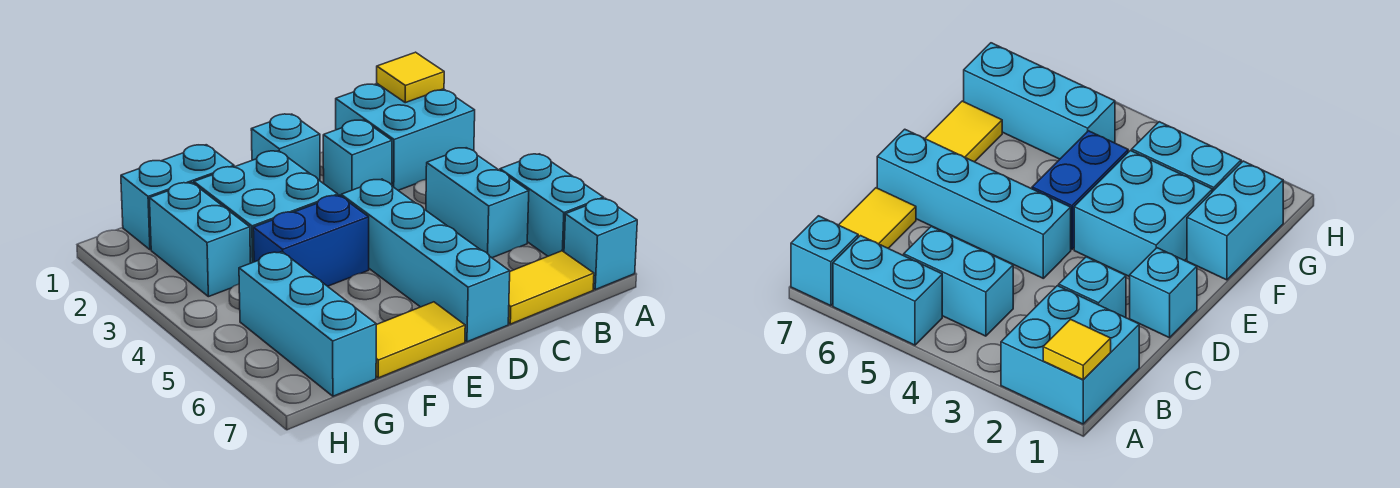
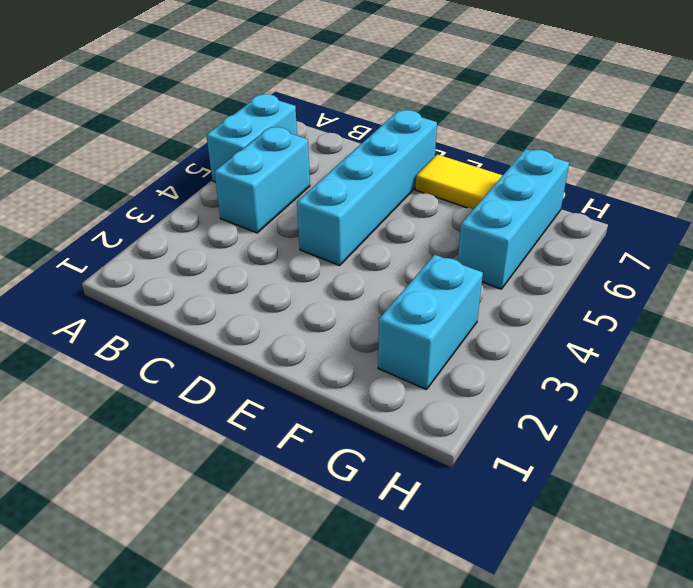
none -> cyan 2x2 brick [336,84,475,190]
none -> cyan 1x1 brick [564,198,637,290]
none -> yellow 1x2 tile [508,251,594,324]

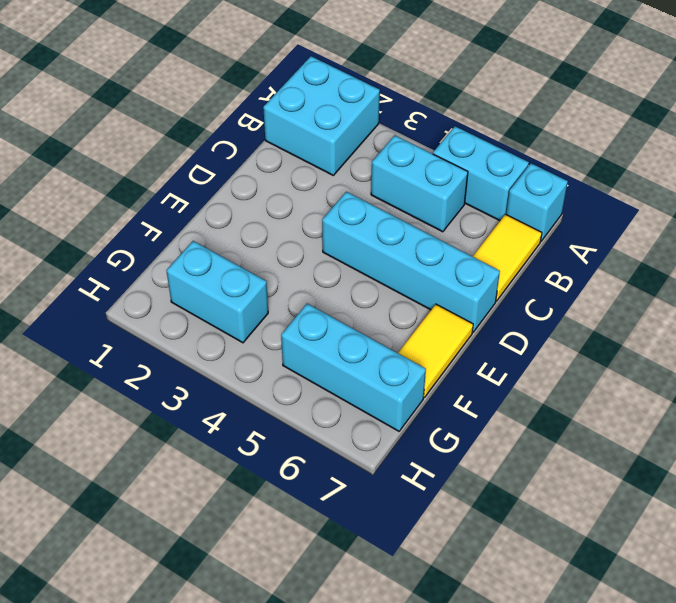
none -> cyan 1x1 brick [323,120,392,196]
none -> cyan 1x1 brick [251,114,320,181]
none -> cyan 2x2 brick [194,151,338,263]

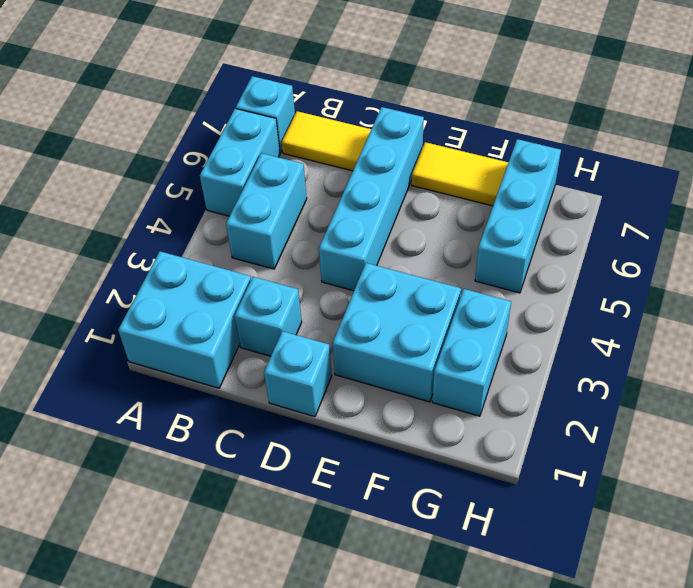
none -> blue 1x2 brick [253,195,369,286]
none -> cyan 1x2 brick [121,145,234,250]
none -> yellow 1x1 tile [377,52,444,103]

